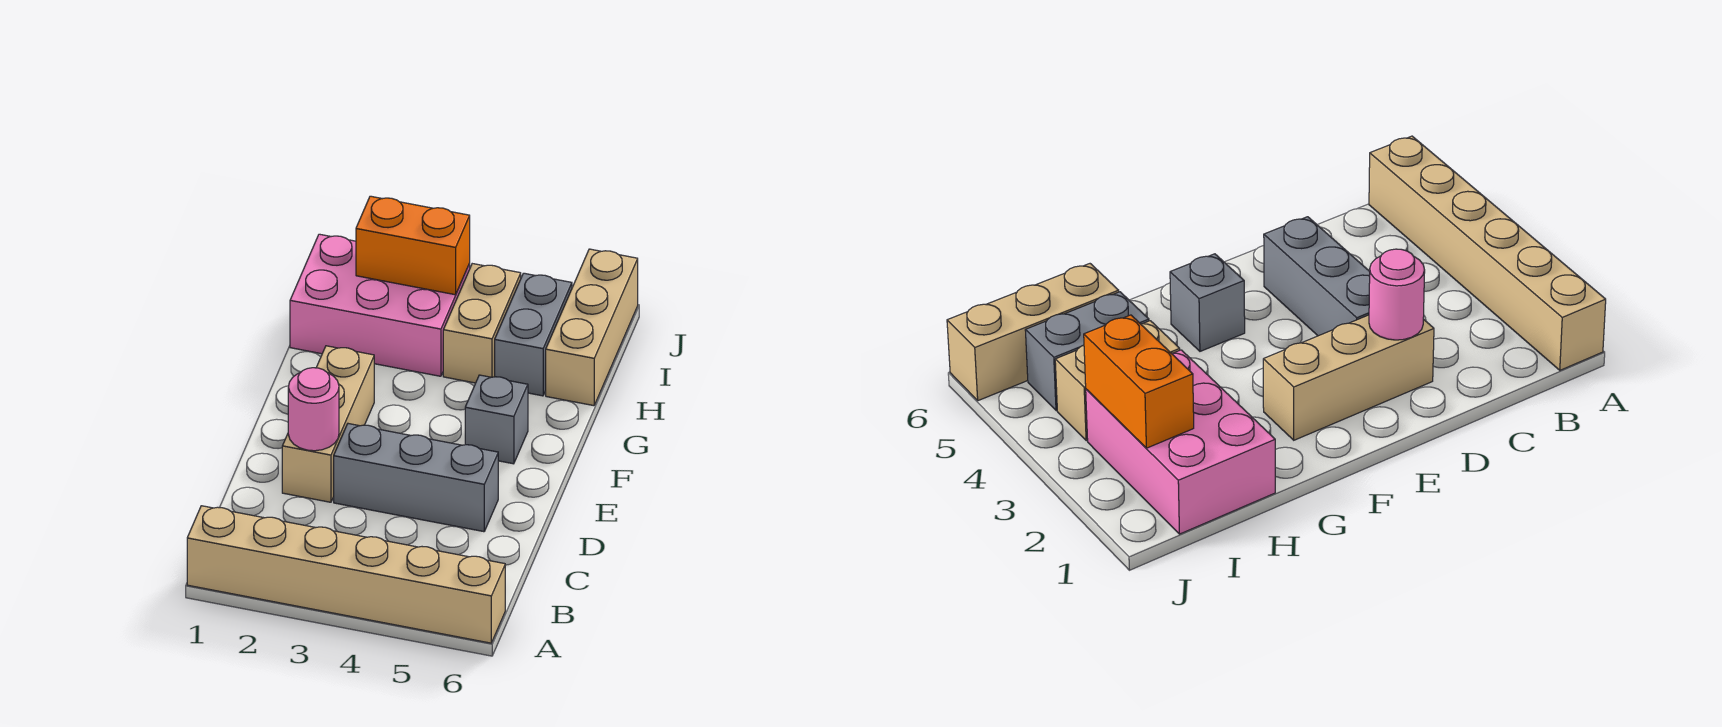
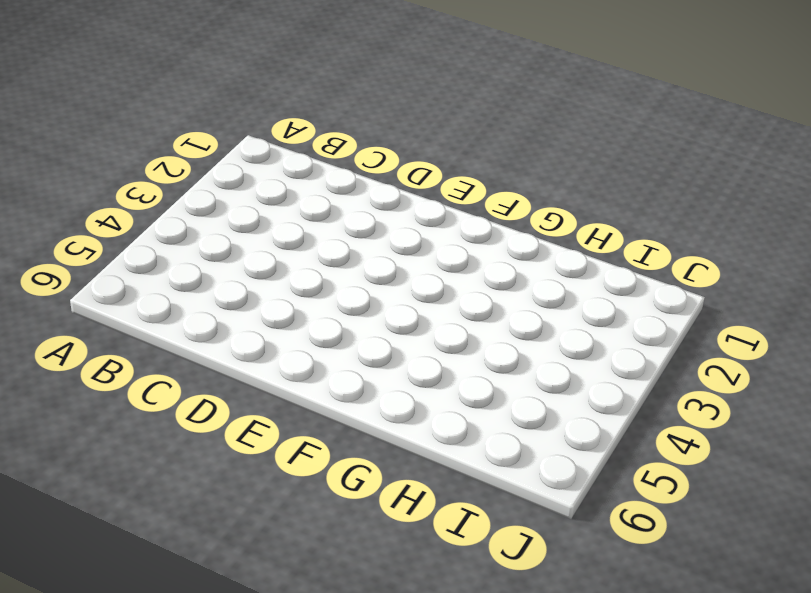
none -> tan 1x6 brick [187,506,505,643]
none -> tan 1x3 brick [282,346,374,502]

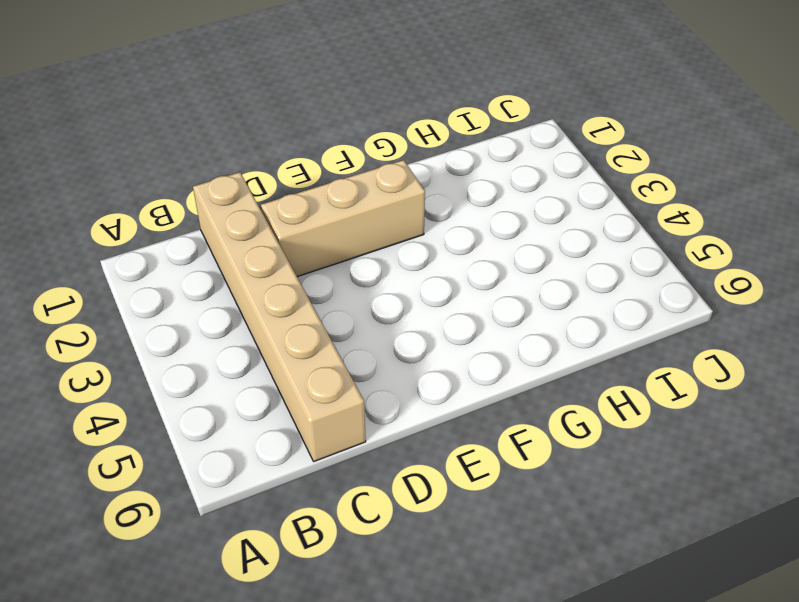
tan 1x6 brick [193,172,366,461] -> tan 1x6 brick moved to [187,506,505,643]
none -> grey 1x3 brick [334,424,498,532]
none -> grey 1x1 brick [465,375,528,464]

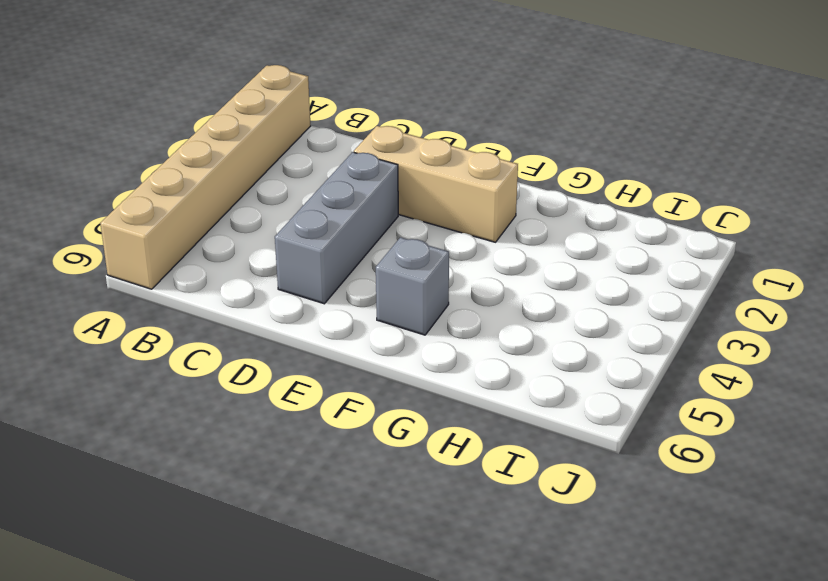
none -> pink 2x3 brick [290,234,470,376]
none -> tan 1x2 brick [443,264,521,383]

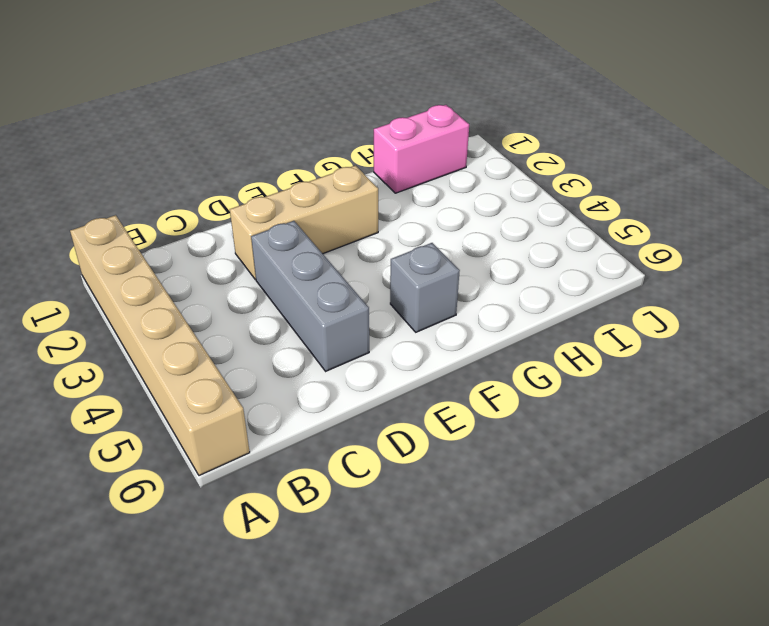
pink 1x2 brick [374,105,469,193] -> pink 2x3 brick [290,234,470,376]
none -> tan 1x2 brick [443,264,521,383]
none -> grey 1x2 brick [495,273,572,396]

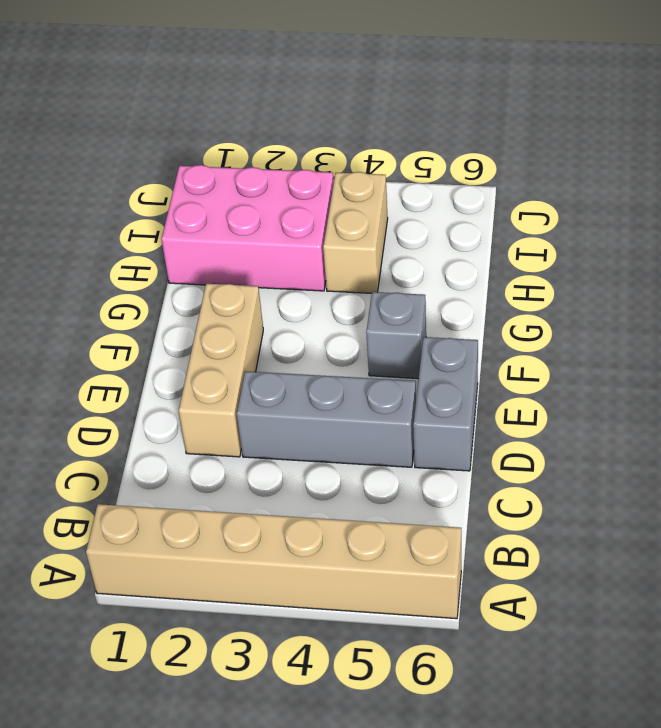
grey 1x2 brick [413,337,478,471] -> grey 1x2 brick moved to [495,273,572,396]
none -> tan 1x3 brick [546,249,638,406]
none -> pink 1x1 round brick [288,368,339,451]

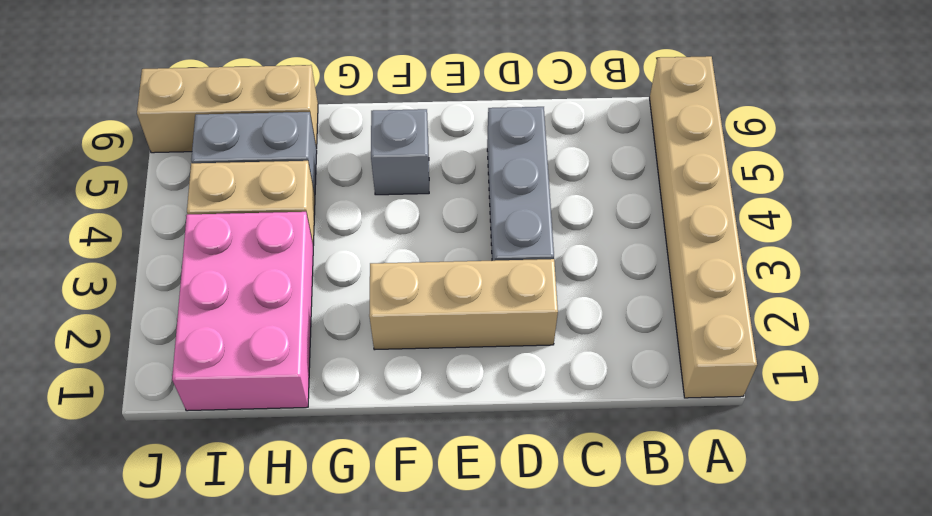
none -> pink 1x1 round brick [288,368,339,451]
none -> orange 1x2 brick [356,196,470,295]

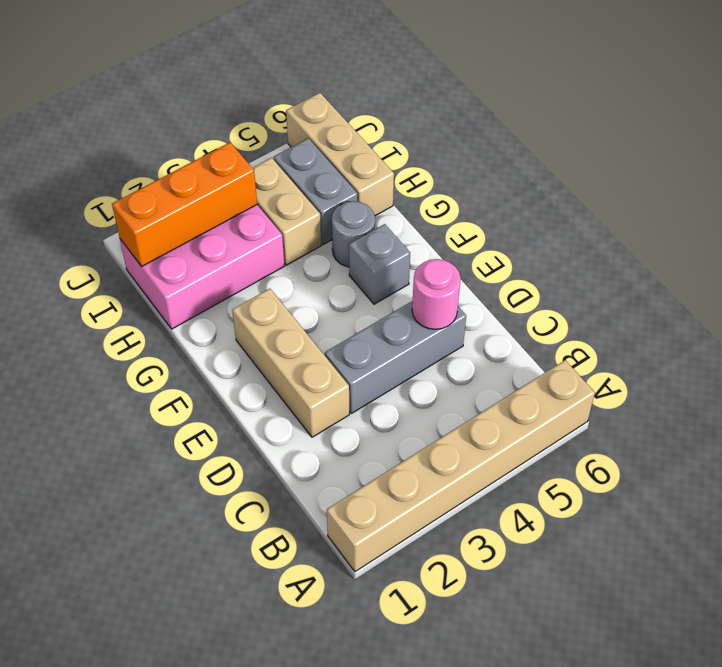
pink 1x1 round brick [412,259,460,329] -> pink 1x1 round brick moved to [288,368,339,451]
grey 1x1 round brick [332,201,375,267] -> none
orange 1x3 brick [112,143,257,266] -> orange 1x2 brick [356,196,470,295]

